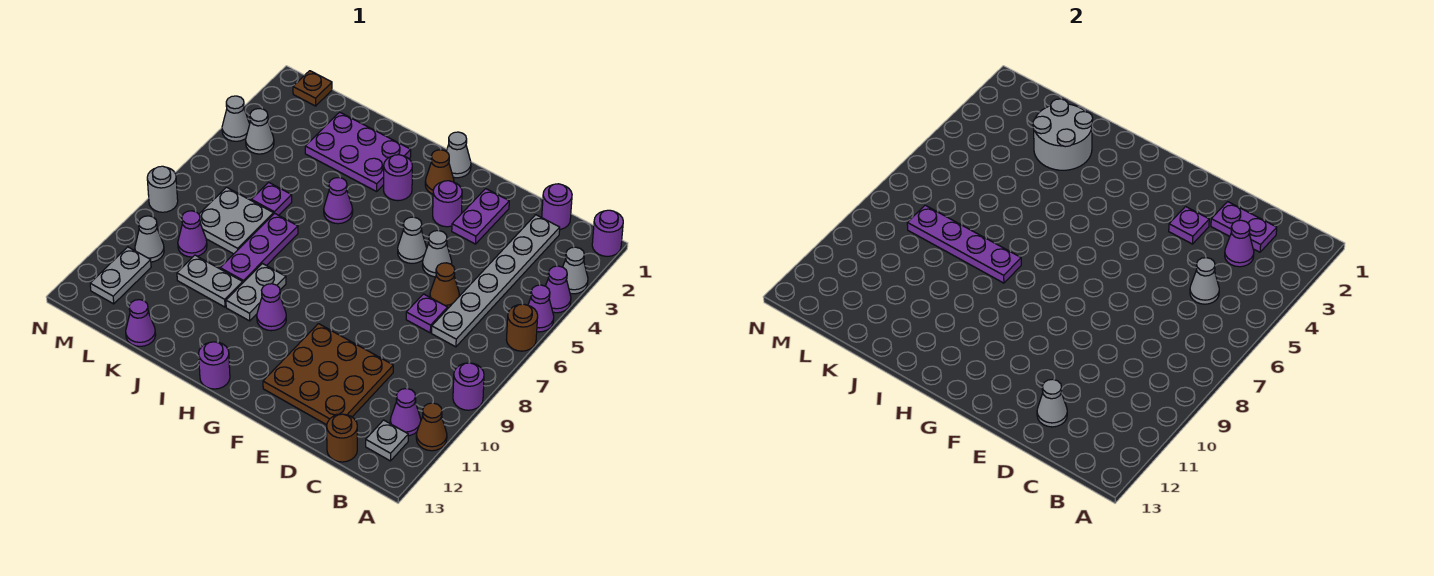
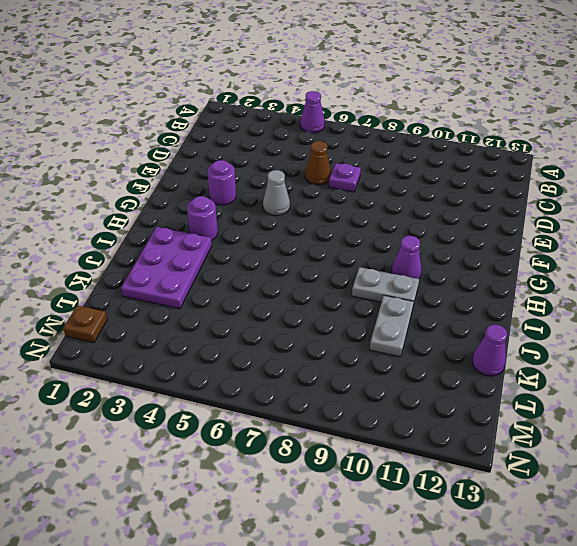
none -> purple 1x1 round brick [592,210,623,256]
none -> grey 1x1 cone [563,247,588,294]
none -> purple 1x1 cone [546,266,571,313]
none -> brown 1x1 round brick [506,304,538,351]

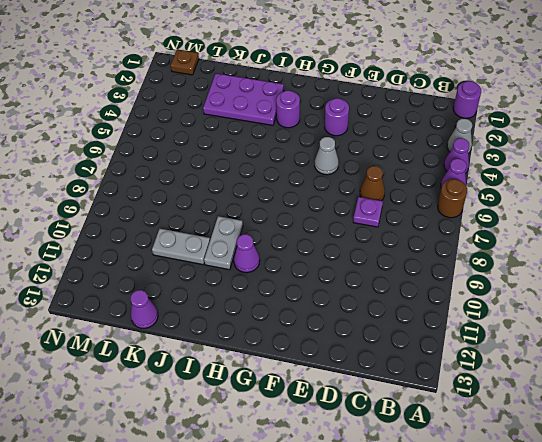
none -> purple 1x1 round brick [453,363,484,410]
none -> brown 1x1 cone [416,403,447,451]
none -> purple 1x1 cone [390,389,421,436]
none -> grey 1x1 plate [366,420,408,461]

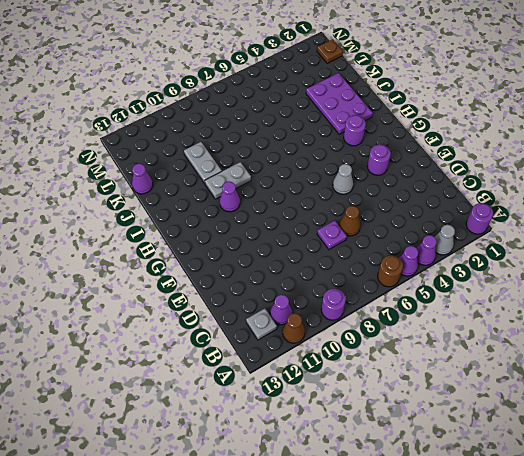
none -> purple 1x1 round brick [542,184,572,229]
none -> grey 1x6 plate [432,215,560,347]
none -> brown 1x1 round brick [327,414,357,462]
none -> brown 3x3 plate [263,324,393,425]

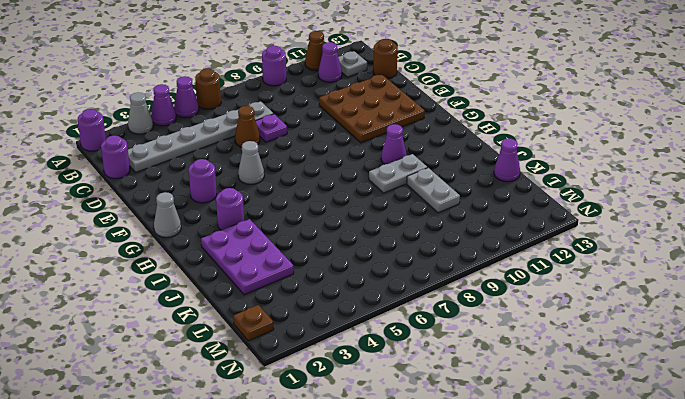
none -> purple 1x2 plate [452,189,509,244]
none -> grey 1x1 cone [422,231,452,277]
none -> brown 1x1 cone [425,150,454,194]
none -> purple 1x1 round brick [199,342,230,389]

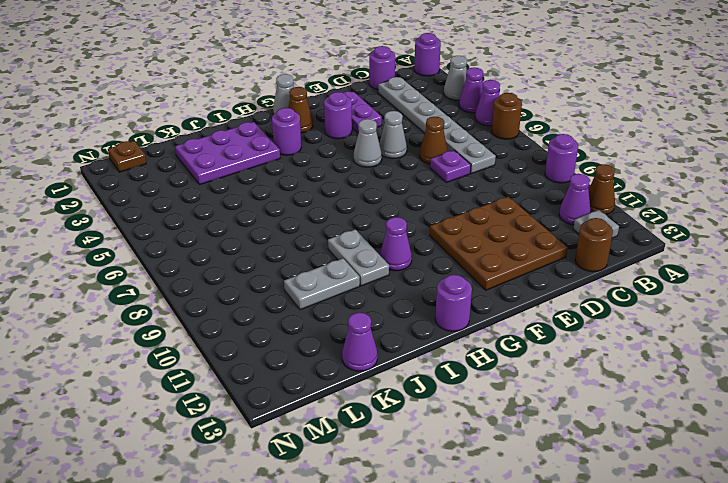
none -> purple 1x1 cone [324,178,353,224]
none -> purple 1x3 plate [220,213,298,282]
none -> purple 1x1 plate [251,182,292,215]
none -> grey 2x2 plate [199,187,274,254]

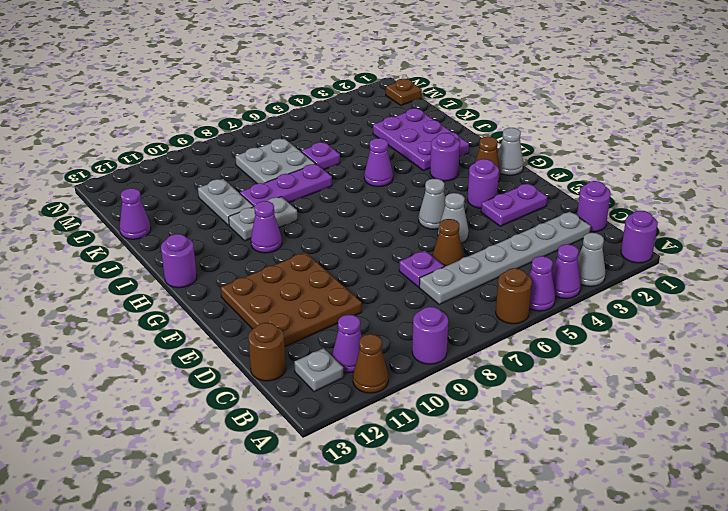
none -> purple 1x1 cone [178,211,207,257]
none -> grey 1x1 cone [246,109,274,154]
none -> grey 1x1 cone [135,216,164,262]
none -> grey 1x2 plate [90,247,151,304]

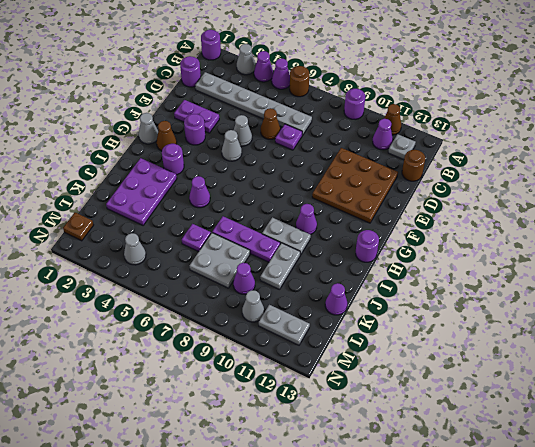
none -> grey 1x1 cone [222,96,250,141]
none -> grey 1x1 round brick [147,166,178,212]
none -> purple 1x2 plate [1211,202,1277,252]
none -> purple 1x1 cone [1225,220,1254,267]

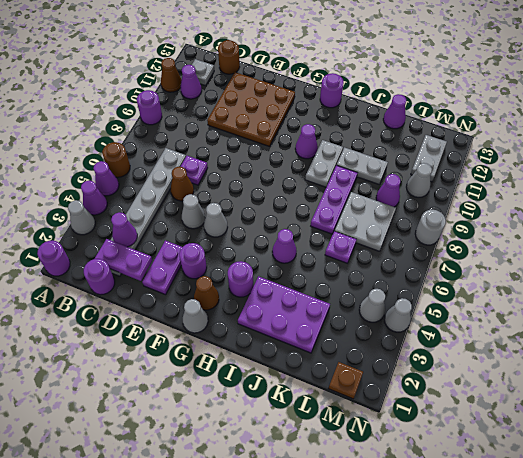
none -> grey 1x1 cone [1190,258,1219,304]
none -> grey 1x1 cone [1037,380,1067,427]
none -> purple 1x1 plate [1169,207,1209,244]
none -> purple 1x4 plate [907,205,1021,283]

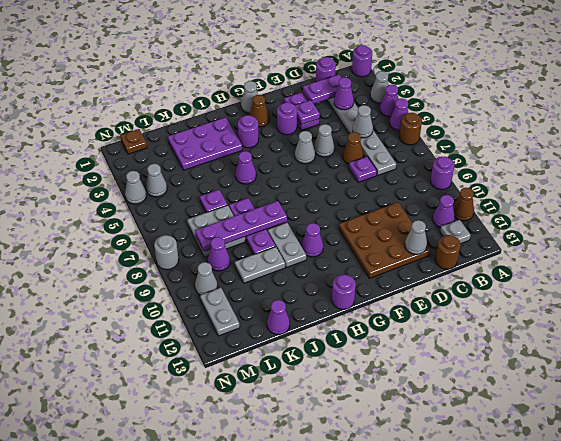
none -> grey 2x2 round brick [1033,99,1093,170]

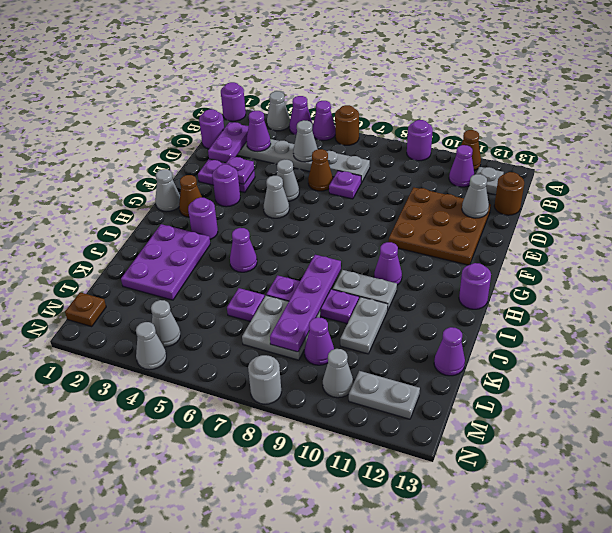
none -> grey 2x2 round brick [1033,99,1093,170]

